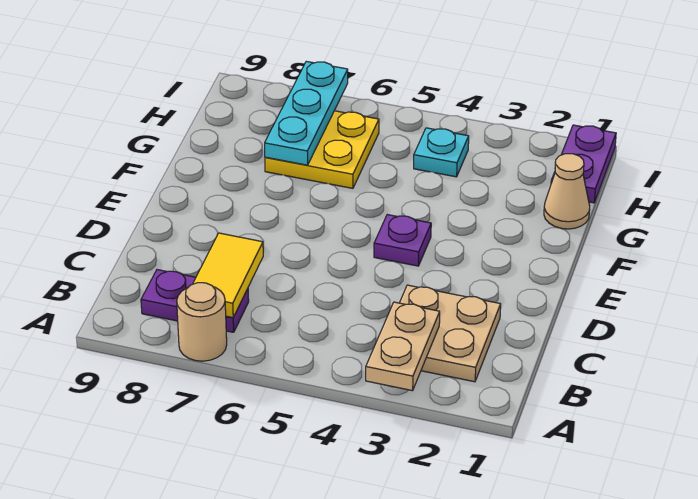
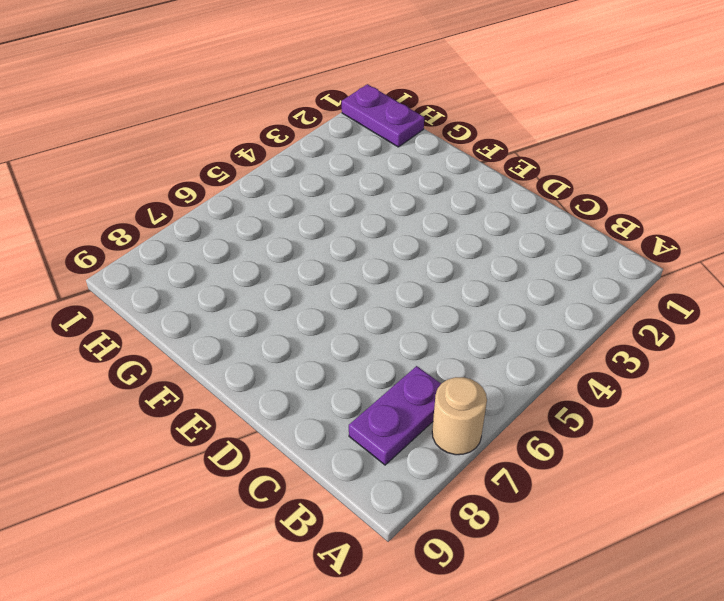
none -> tan 2x2 plate [400,285,501,382]
none -> purple 1x1 plate [374,215,431,266]

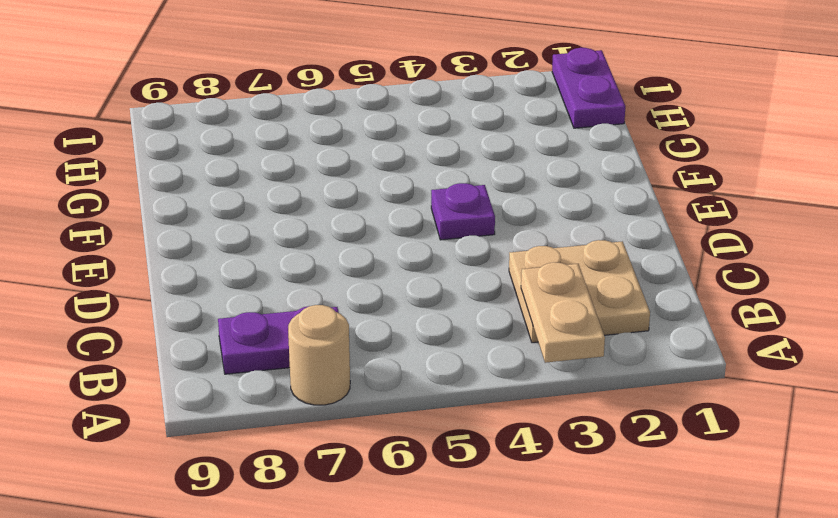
none -> tan 1x1 cone [544,154,590,229]
none -> yellow 2x2 plate [265,111,379,188]

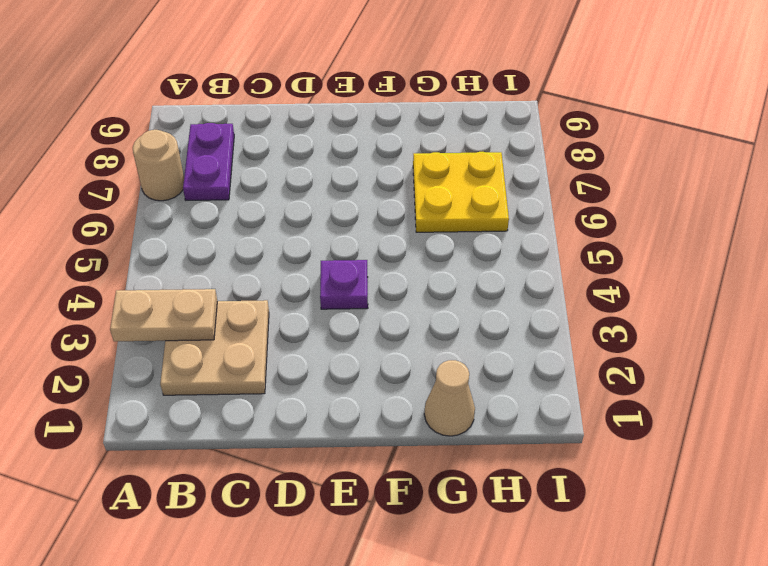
none -> purple 1x2 plate [551,125,616,203]
none -> cyan 1x1 plate [414,128,469,177]

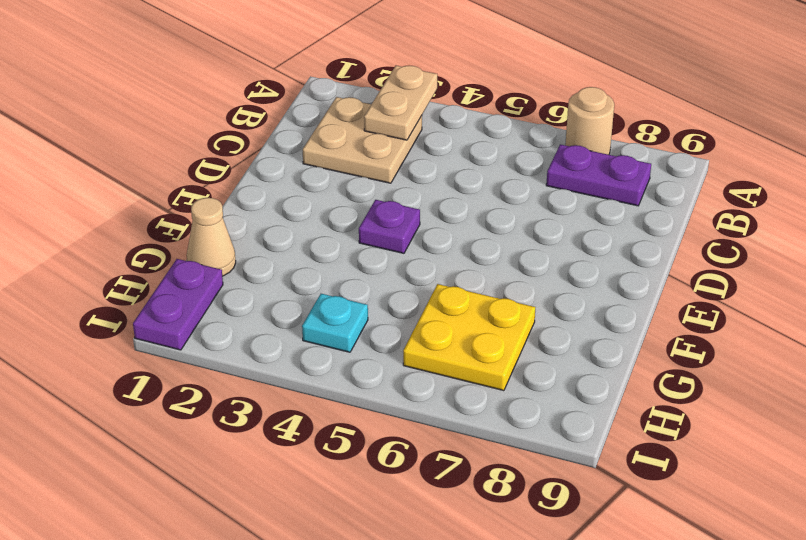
none -> yellow 1x2 tile [193,233,263,318]
none -> cyan 1x3 plate [265,61,348,165]

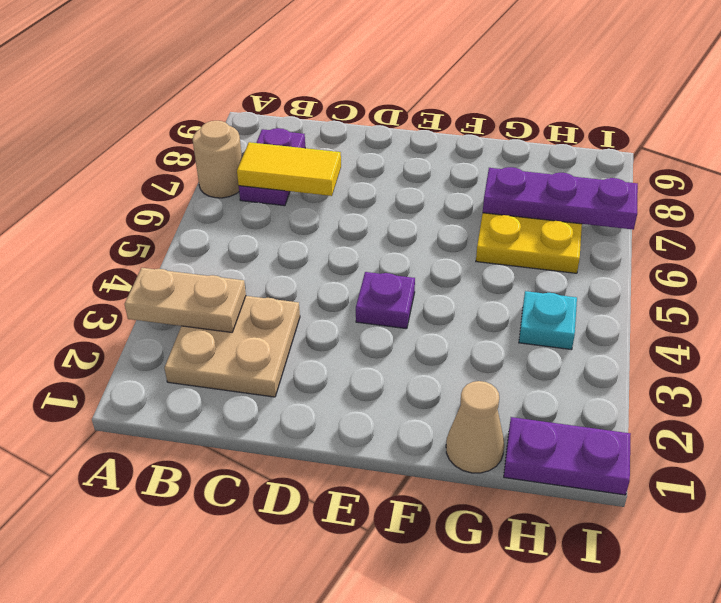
purple 1x3 plate [483,167,638,230] -> cyan 1x3 plate [265,61,348,165]

